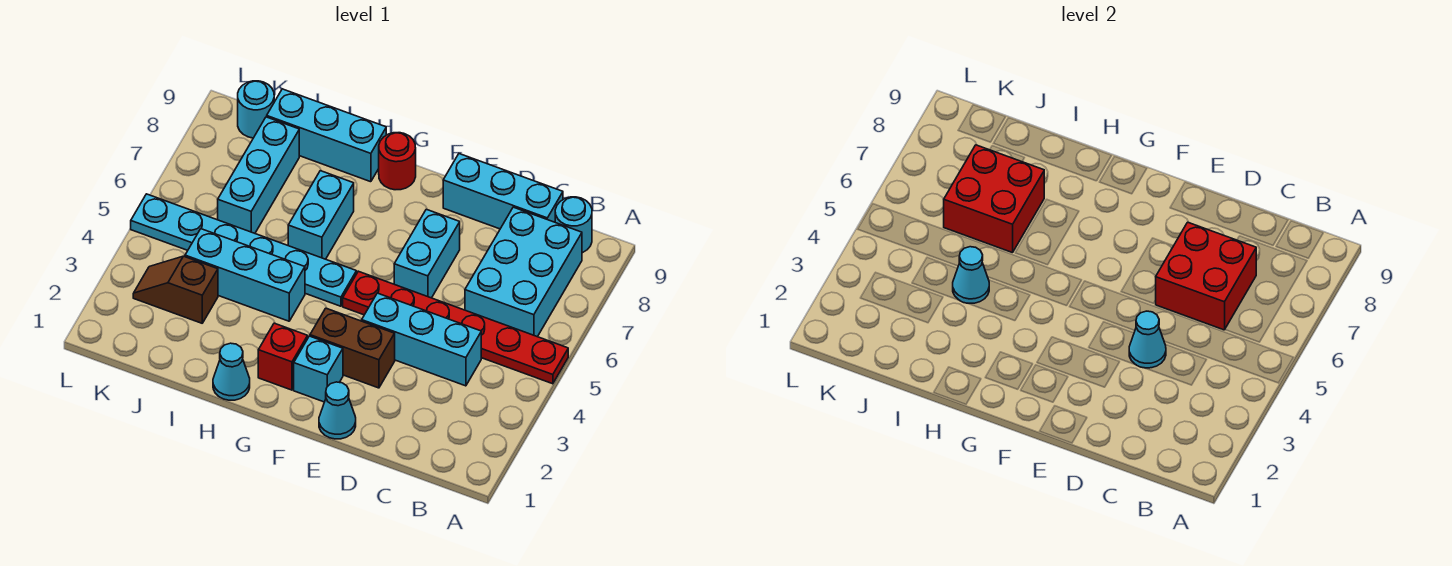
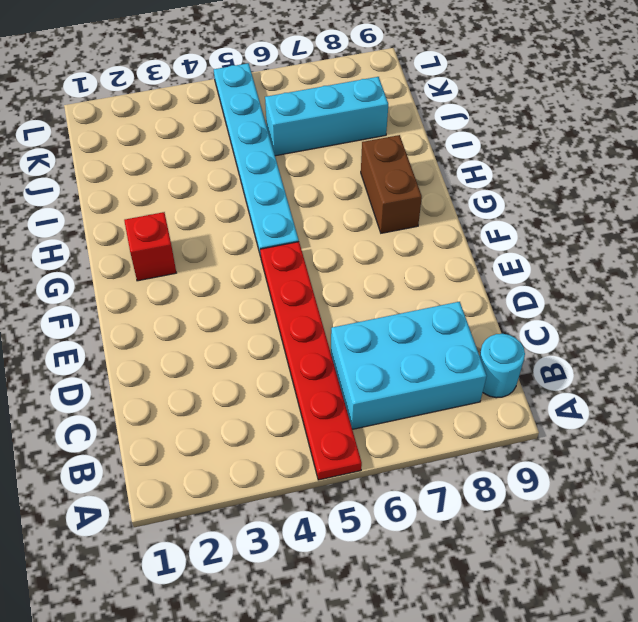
brown 1x2 brick [361,135,422,233] -> brown 1x2 brick moved to [310,308,395,388]
none -> cyan 1x3 brick [362,293,481,386]
none -> cyan 1x3 brick [443,154,563,229]
none -> cyan 1x1 cone [319,382,356,439]

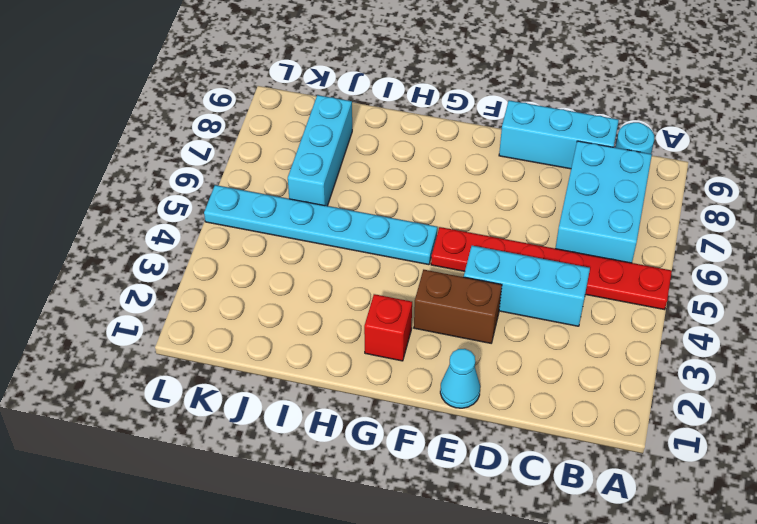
none -> cyan 1x2 brick [394,209,460,298]
none -> cyan 1x1 brick [294,336,343,402]
none -> red 1x1 round brick [379,133,416,190]

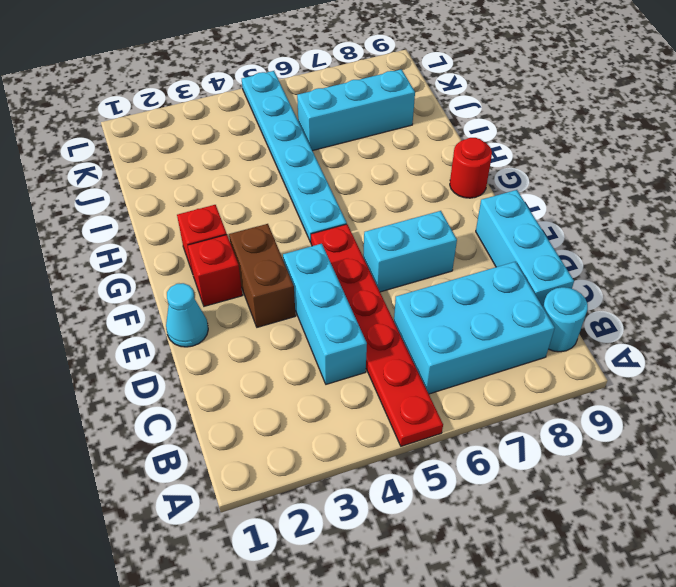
red 1x1 brick [188,235,242,306] -> cyan 1x1 brick [294,336,343,402]
none -> cyan 1x1 cone [213,343,250,400]
none -> cyan 1x3 brick [185,229,305,321]
none -> cyan 1x2 brick [288,171,354,259]

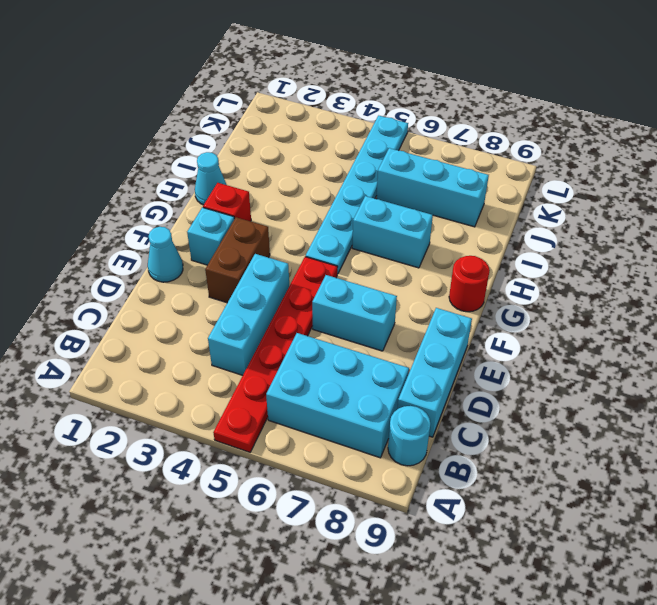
none -> cyan 1x3 brick [185,229,305,321]
none -> cyan 1x3 brick [267,89,386,182]
none -> brown 1x2 slope [133,256,218,323]

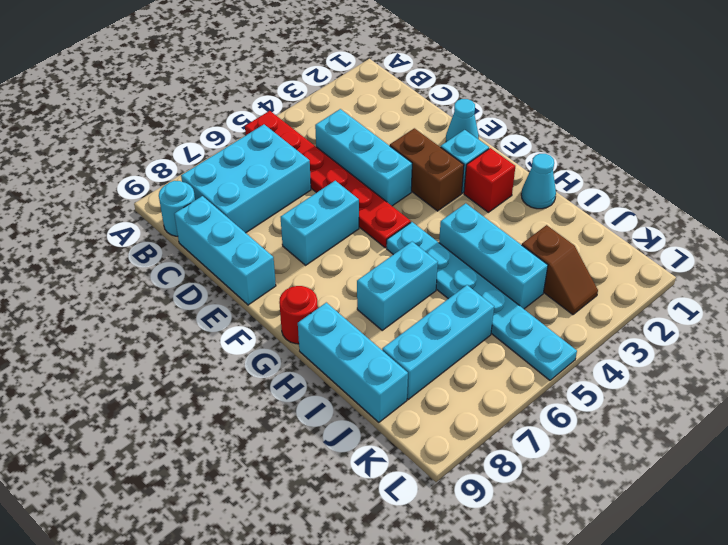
none -> cyan 1x1 round brick [238,81,274,138]
none -> red 2x2 brick [1155,222,1256,330]
none -> cyan 1x1 cone [1129,311,1166,368]

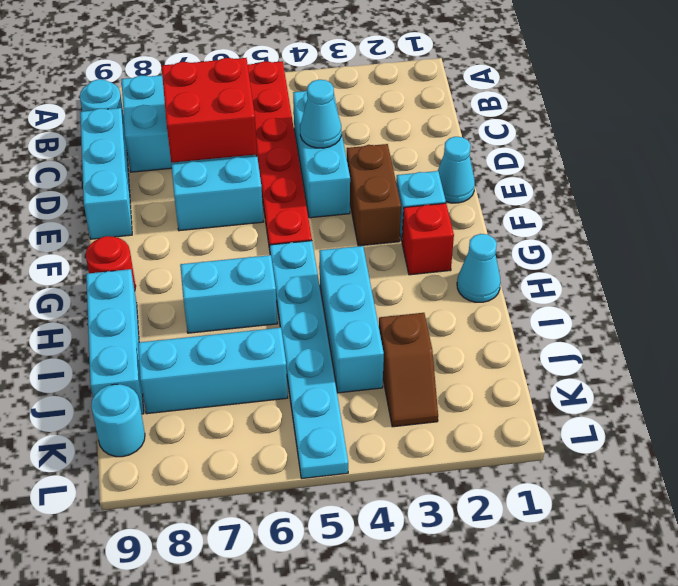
none -> cyan 1x1 cone [953,247,989,303]
none -> red 2x2 brick [944,145,1044,253]

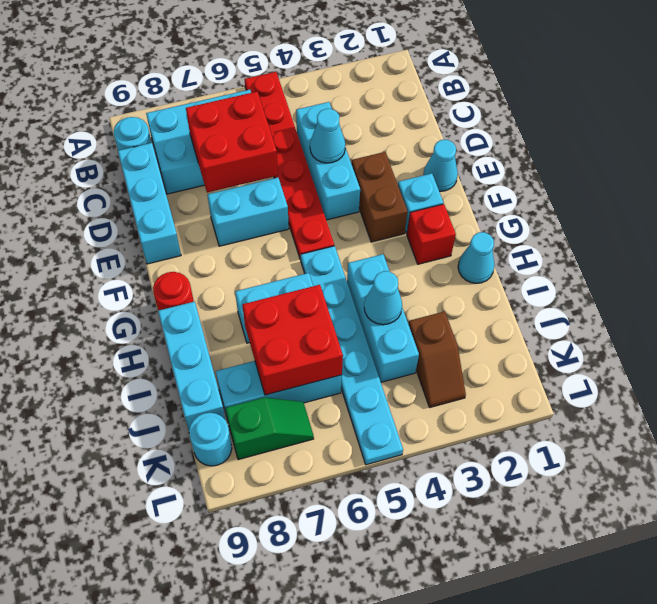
green 1x2 slope [225,397,314,460] -> none

